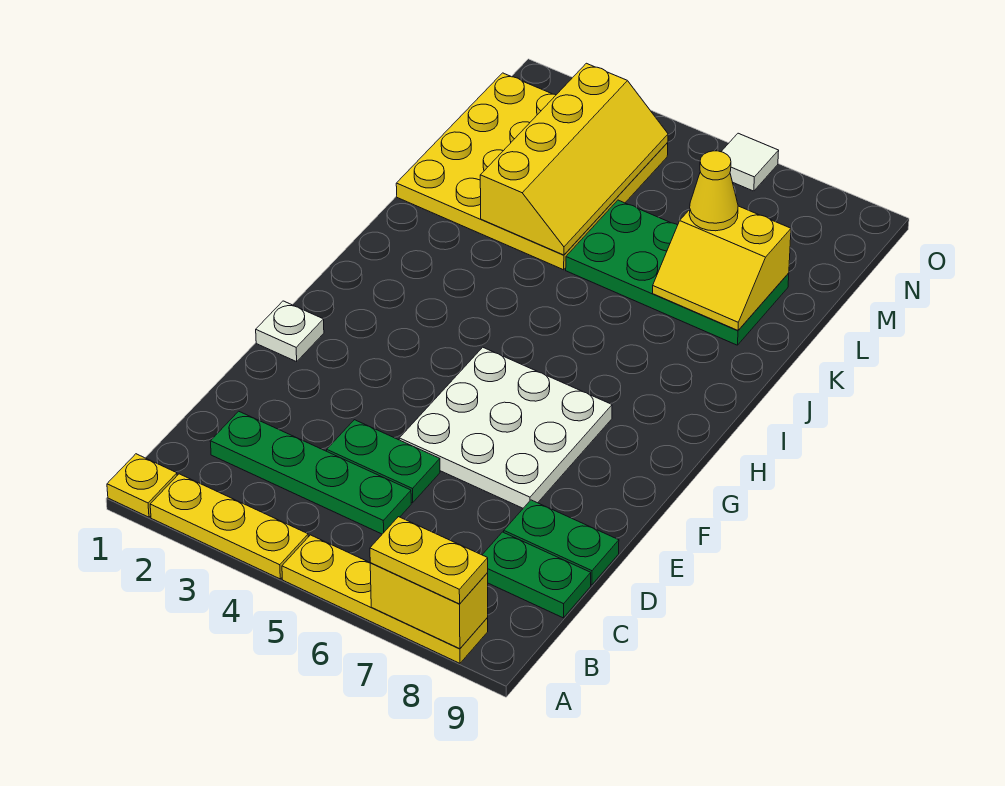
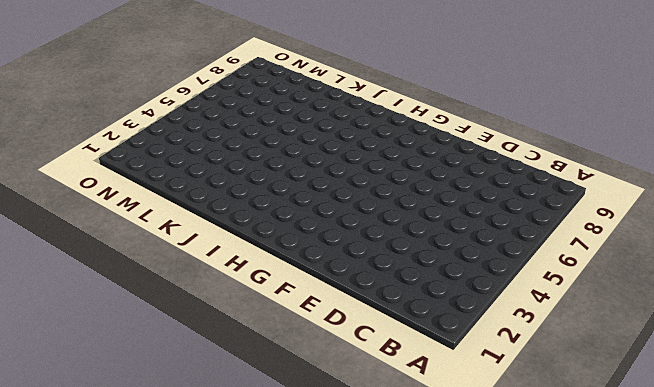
none -> yellow 1x1 plate [107,454,177,517]
none -> yellow 1x3 plate [150,474,308,579]
none -> yellow 1x4 plate [282,535,488,663]

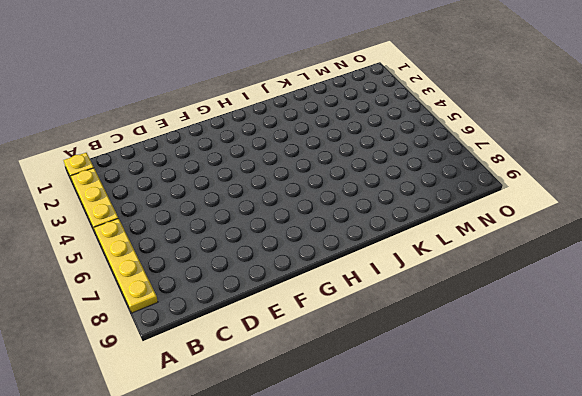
none -> green 1x4 plate [210,411,411,534]
none -> green 1x2 plate [482,532,591,618]
none -> green 1x2 plate [327,420,440,503]

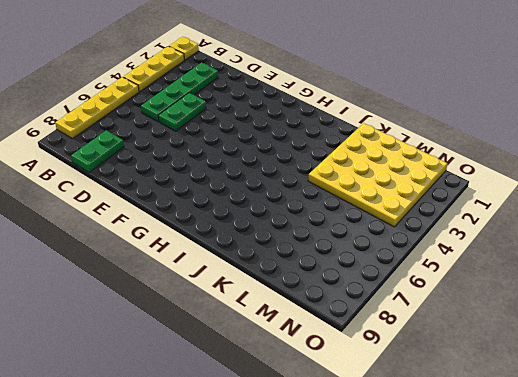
none -> green 1x2 plate [504,500,619,585]
none -> white 3x3 plate [399,347,612,508]
none -> white 1x1 plate [256,301,324,362]

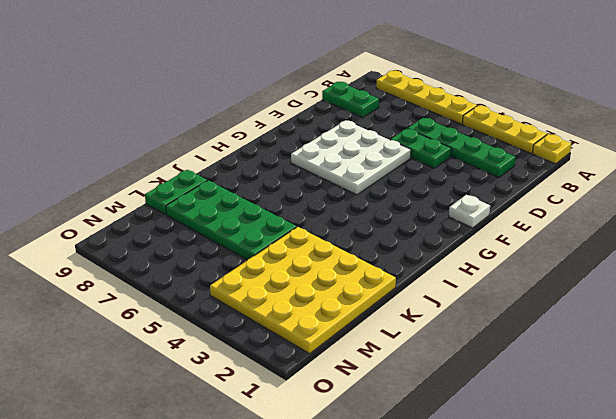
green 1x2 plate [145,170,207,215] -> green 1x2 plate turned to [504,500,619,585]
none -> white 1x1 tile [721,133,779,191]
none -> yellow 1x2 brick [370,563,488,649]
none -> yellow 2x4 slope [480,63,668,255]

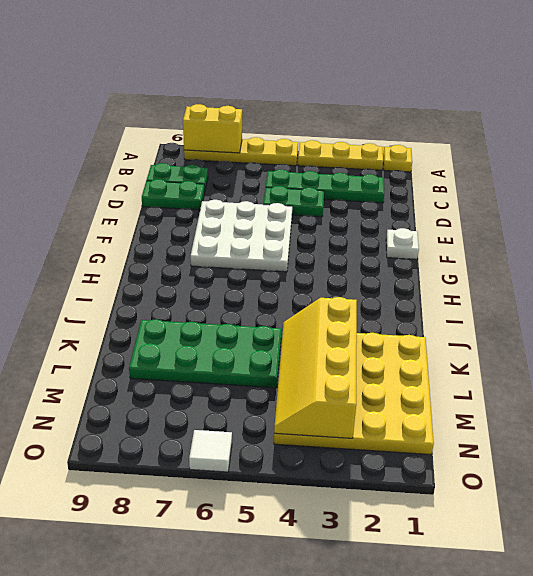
none -> yellow 2x2 slope [653,206,791,330]
none -> yellow 1x2 plate [370,517,488,604]
none -> yellow 1x1 cone [689,151,738,231]

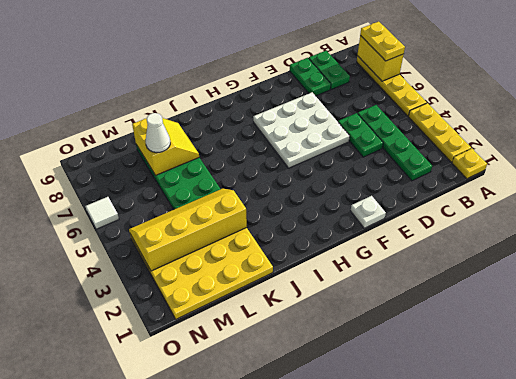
white 1x1 cone [146,113,170,153] -> yellow 1x1 cone [689,151,738,231]

